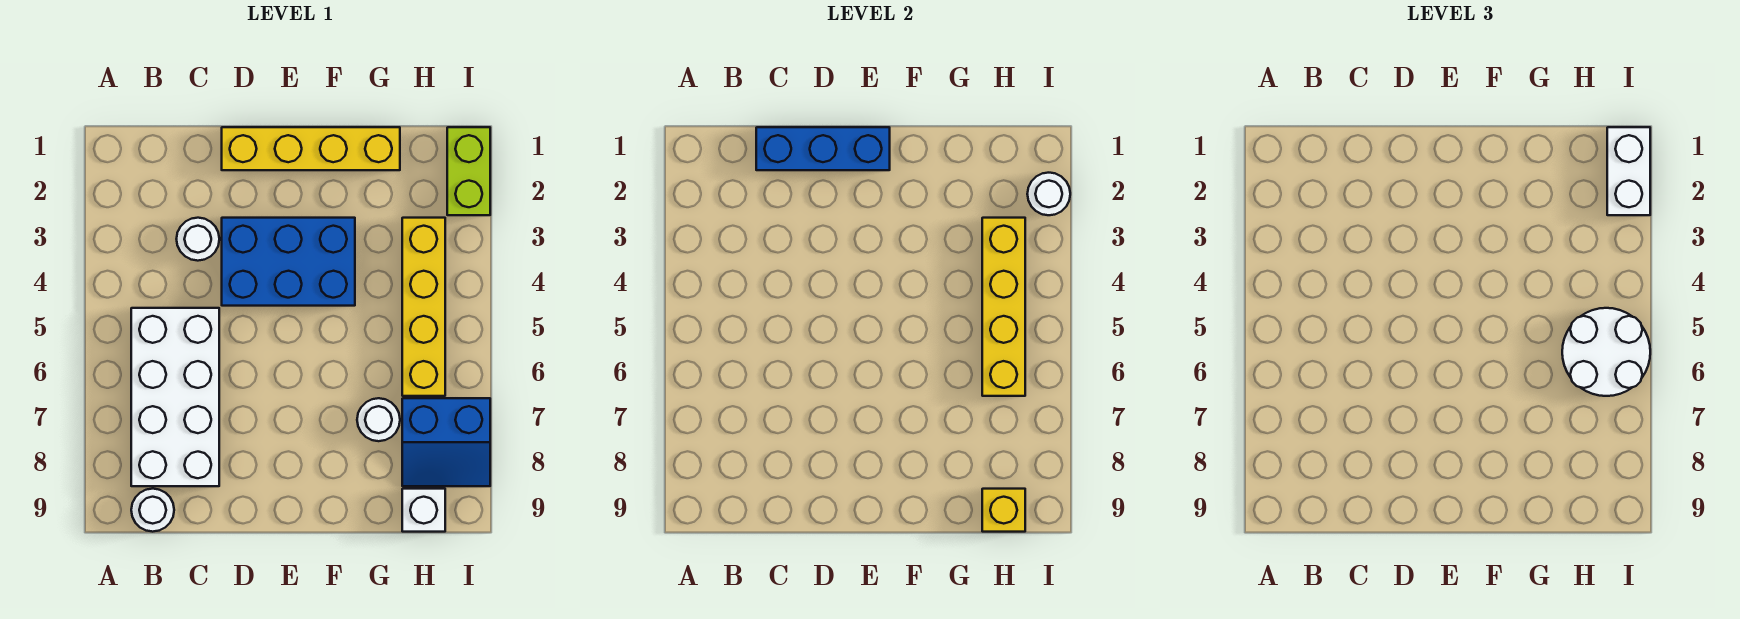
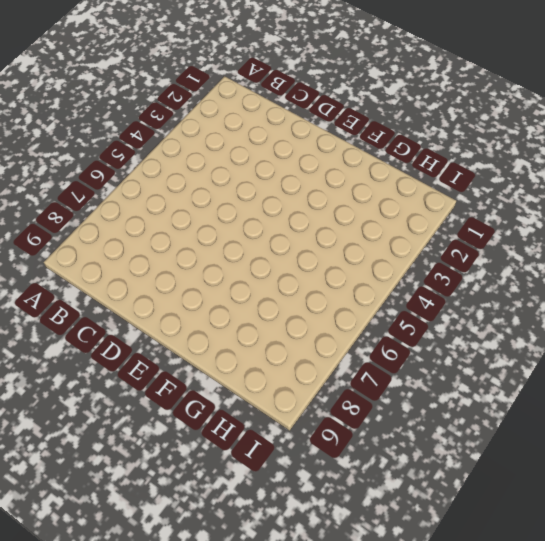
none -> white 2x4 brick [131,308,219,486]
none -> white 1x1 round brick [131,489,174,532]
none -> white 1x1 round brick [177,218,219,261]

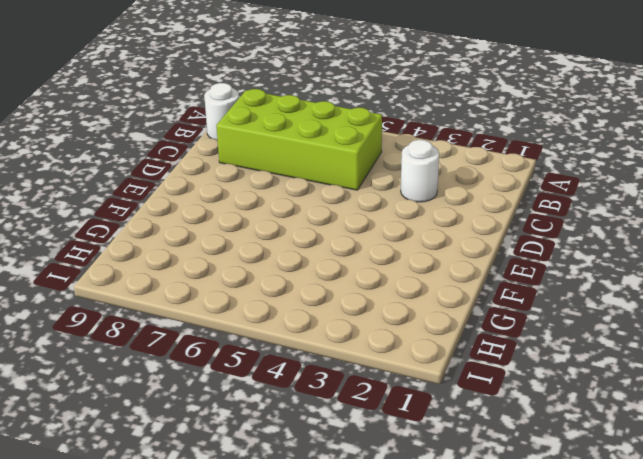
lime 2x4 brick [216,89,382,190] -> white 2x4 brick [131,308,219,486]
none -> yellow 1x4 brick [222,127,400,170]
none -> blue 2x3 brick [222,218,355,306]
none -> white 1x1 round brick [357,398,400,441]

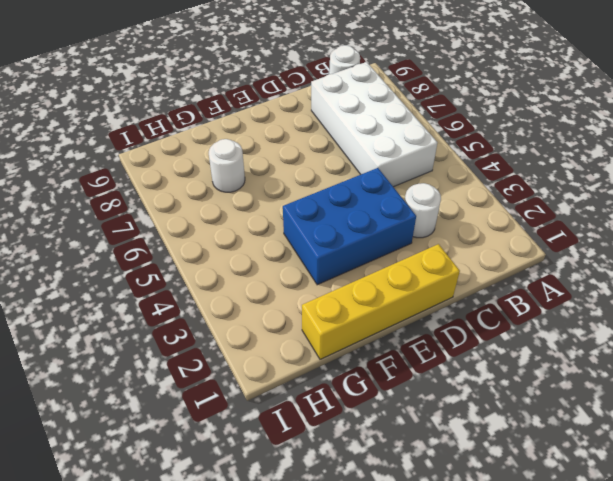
none -> yellow 1x4 brick [402,218,445,396]
none -> blue 2x2 slope [402,398,490,486]
none -> white 1x1 brick [402,489,445,532]

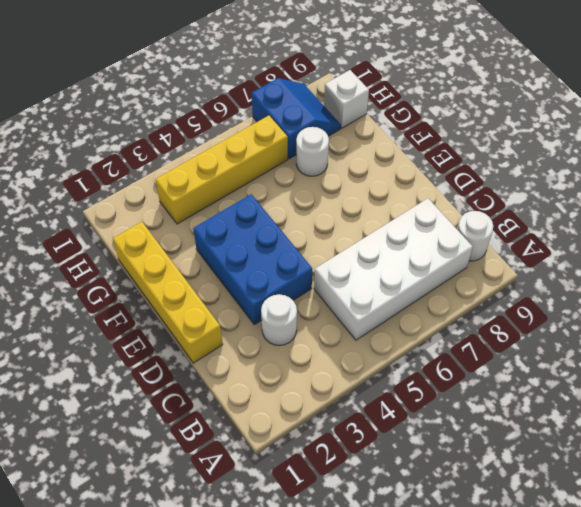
none -> lime 1x2 brick [447,127,490,215]
none -> blue 1x3 brick [756,127,890,170]
none -> yellow 1x4 brick [982,218,1025,396]

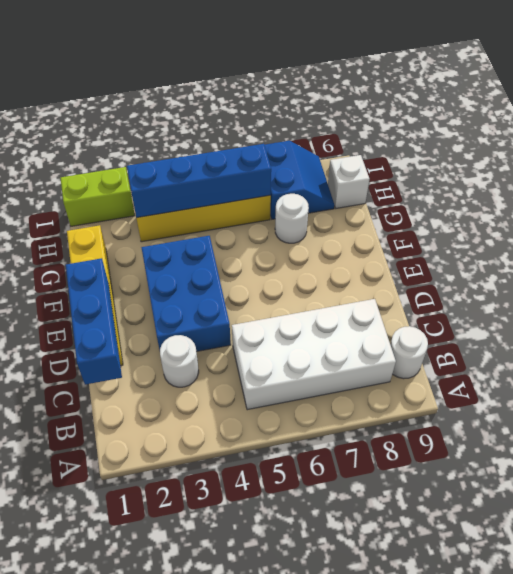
blue 1x4 brick [127,144,271,218] -> yellow 1x4 brick [982,218,1025,396]
none -> yellow 1x1 brick [982,489,1025,532]
none -> white 1x1 round brick [1027,173,1070,215]
none -> white 2x2 round brick [1562,308,1650,396]

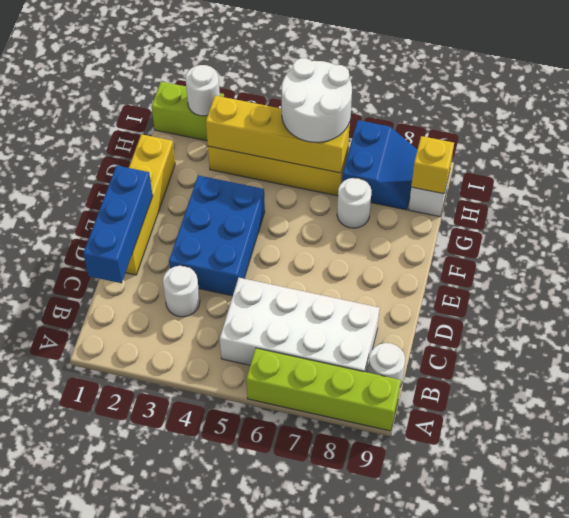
lime 1x4 brick [246,348,401,431] -> none
none -> white 1x2 brick [1607,127,1650,215]

